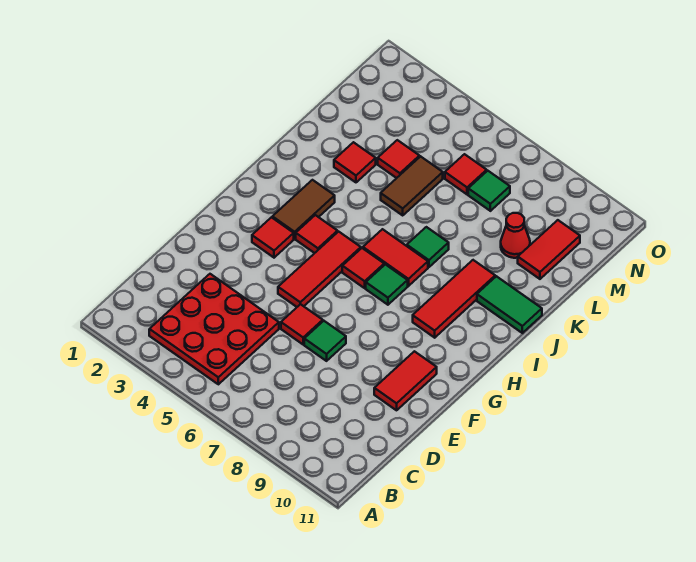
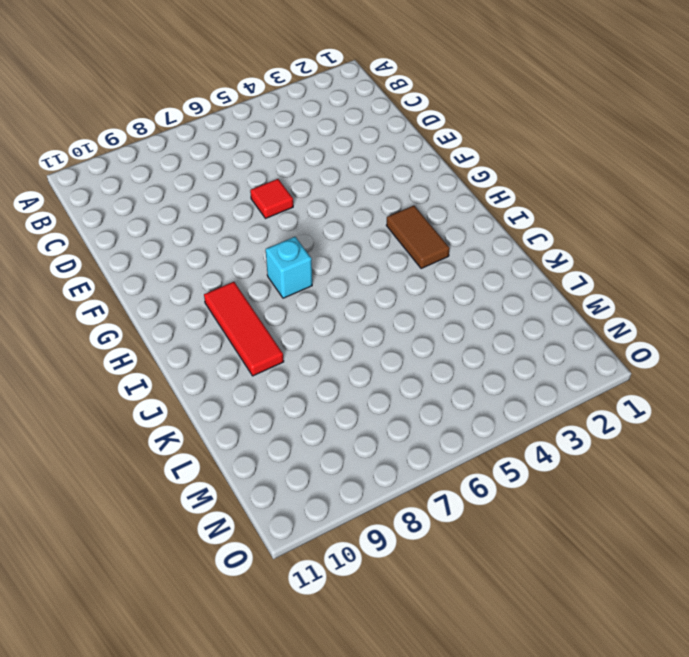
cyan 1x1 brick [266,237,312,298] -> green 1x1 tile [366,264,408,305]
none -> red 3x3 plate [149,274,279,384]
none -> green 1x1 tile [304,321,346,361]
none -> red 1x2 tile [374,351,437,410]

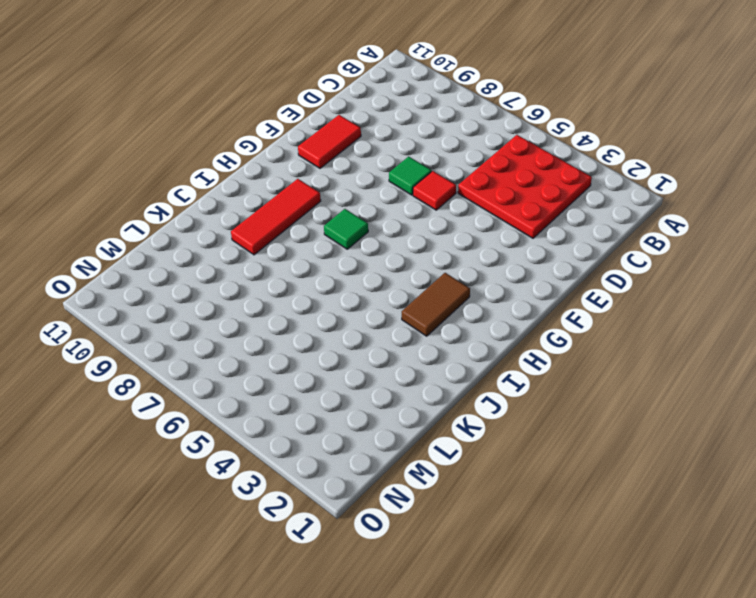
none -> red 1x3 tile [278,232,361,307]
none -> red 1x1 tile [252,217,294,258]
none -> red 1x1 tile [296,215,337,253]

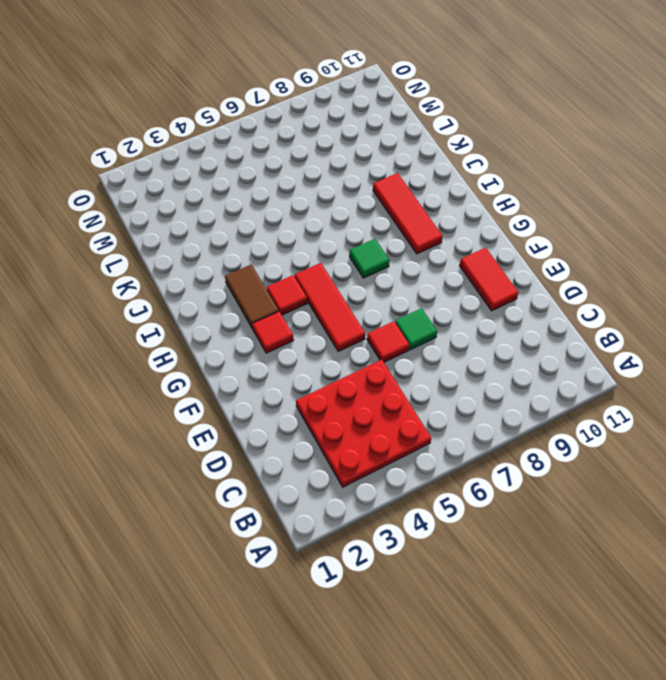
none -> red 1x1 tile [342,248,384,288]
none -> red 1x2 tile [363,229,428,286]
none -> green 1x1 tile [407,227,449,267]

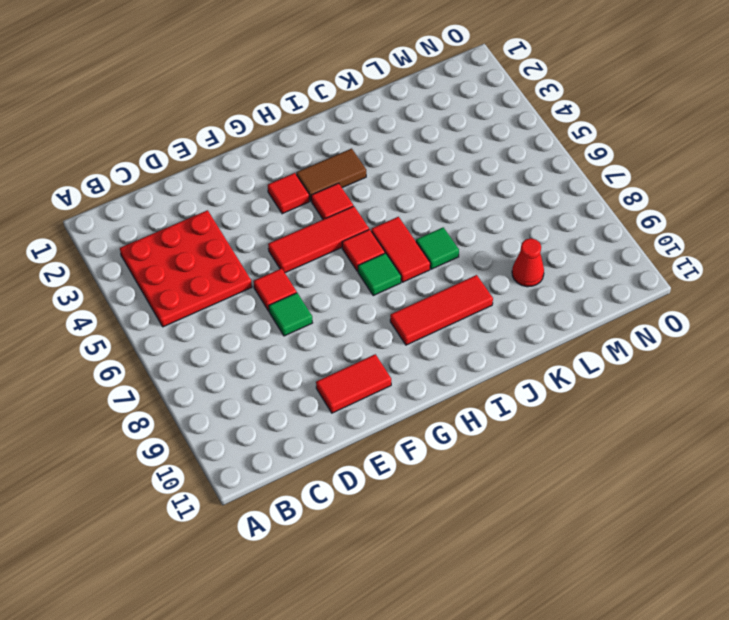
none -> green 1x2 tile [477,276,542,333]
none -> red 1x1 tile [334,142,376,182]
none -> brown 1x2 tile [381,156,443,215]

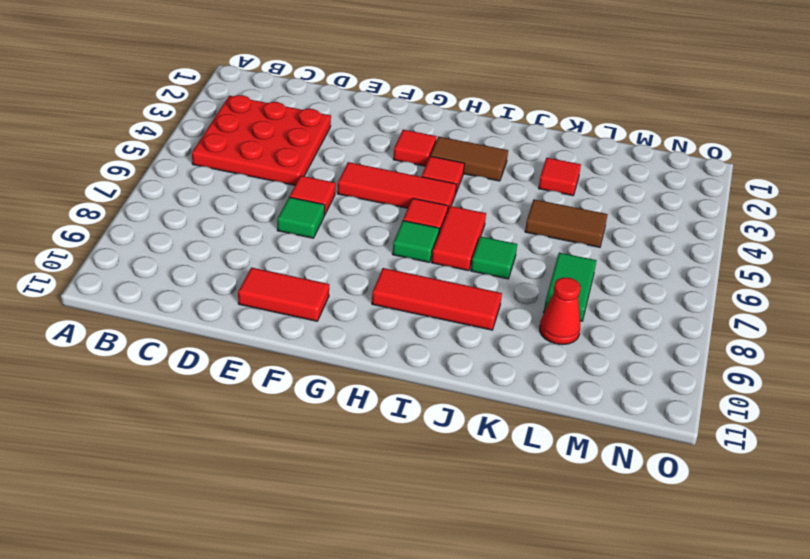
green 1x2 tile [544,253,597,321] -> green 1x2 tile moved to [477,276,542,333]
none -> red 1x1 tile [378,140,419,178]
none -> red 1x2 tile [518,220,580,279]
none -> red 1x1 tile [445,154,487,194]

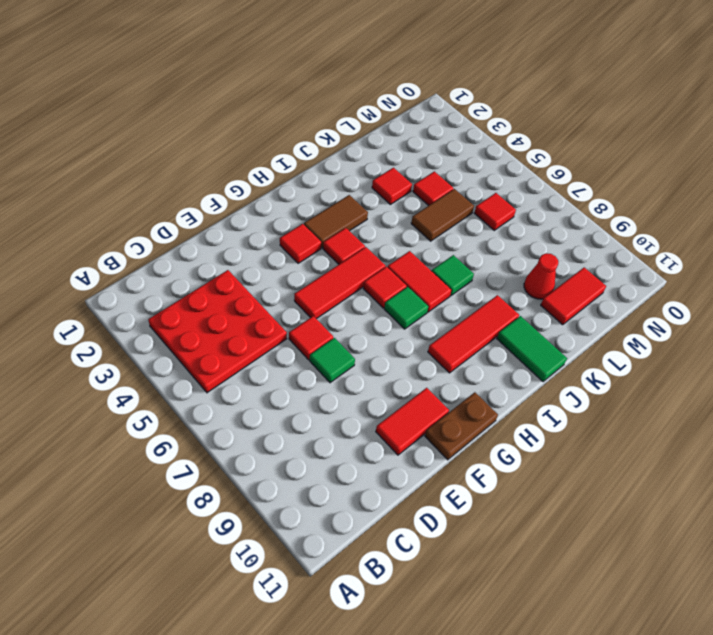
brown 1x2 plate [425,392,498,460] -> none
none -> green 1x1 tile [468,171,510,211]

